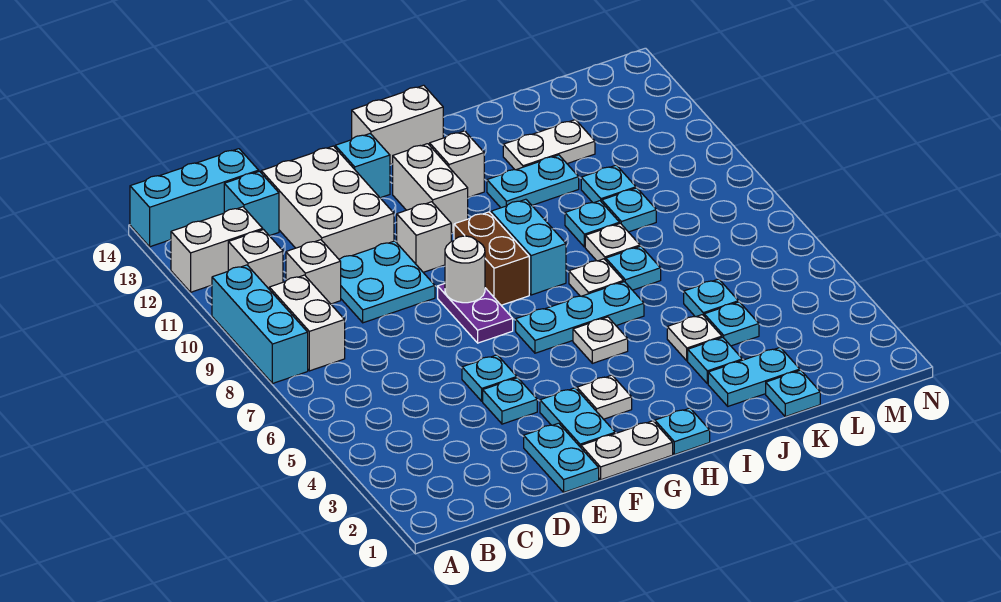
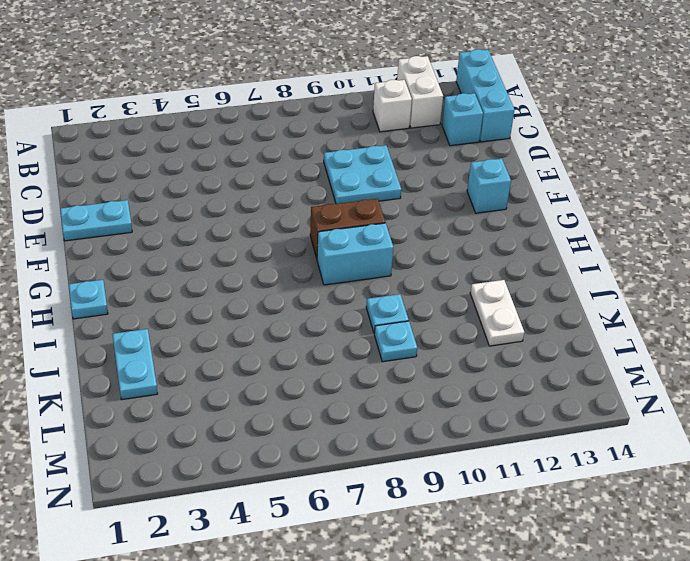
none -> cyan 1x3 brick [212,265,308,384]
none -> white 1x2 brick [269,275,345,371]
none -> white 1x1 brick [286,240,341,304]
none -> white 2x3 brick [261,146,394,259]

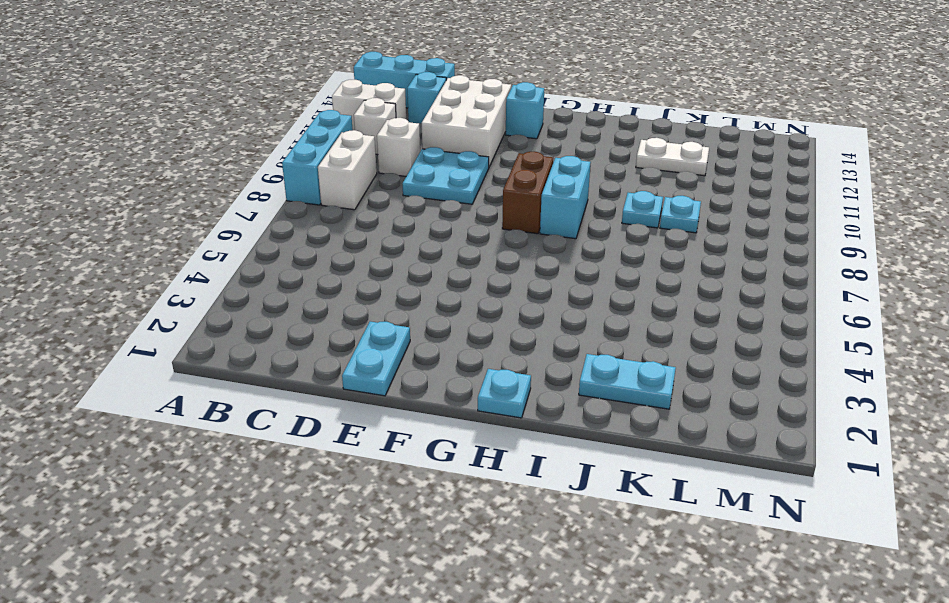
none -> cyan 1x1 plate [483,378,537,424]
none -> cyan 1x1 plate [462,355,517,401]
none -> white 1x2 plate [581,421,673,480]
none -> cyan 1x2 plate [540,388,615,447]

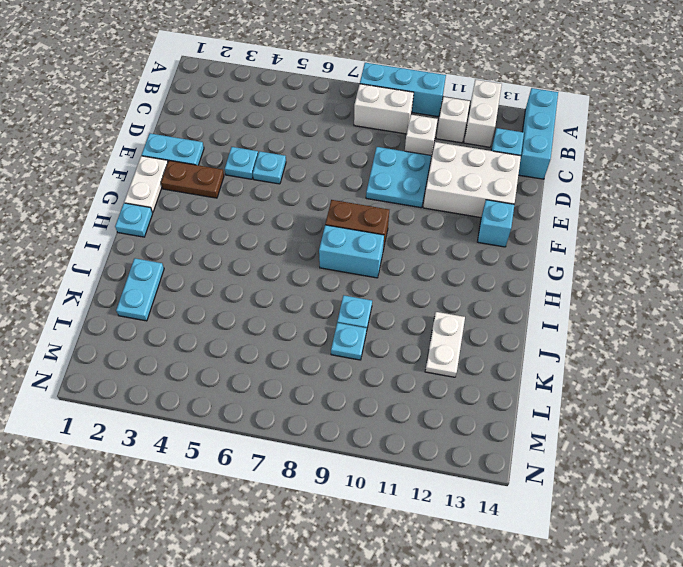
brown 1x2 plate [161,161,224,198] -> cyan 1x2 plate [540,388,615,447]
none -> purple 1x2 plate [438,284,513,343]
none -> white 1x1 brick [397,202,451,272]
none -> white 1x1 plate [577,375,632,419]
none -> cyan 1x3 plate [516,282,644,353]

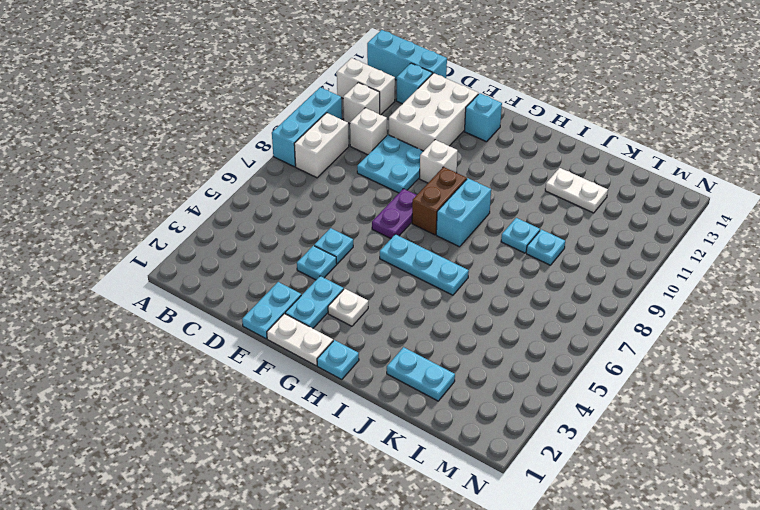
none -> white 1x2 brick [393,144,468,233]
none -> white 1x2 brick [352,85,443,165]
none -> white 1x1 plate [573,317,628,363]
none -> white 1x1 brick [430,131,484,197]

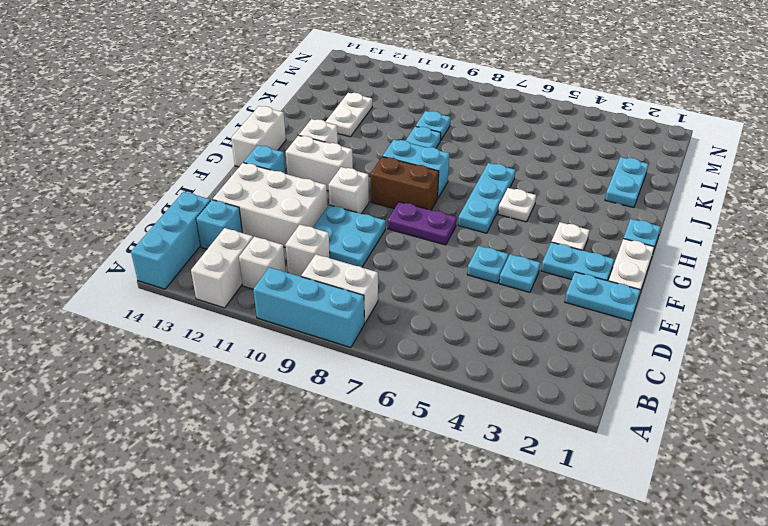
none -> white 1x1 plate [569,259,624,296]
none -> cyan 1x2 plate [487,155,579,208]
none -> cyan 1x1 plate [688,337,742,384]
none -> white 1x1 plate [667,315,722,361]

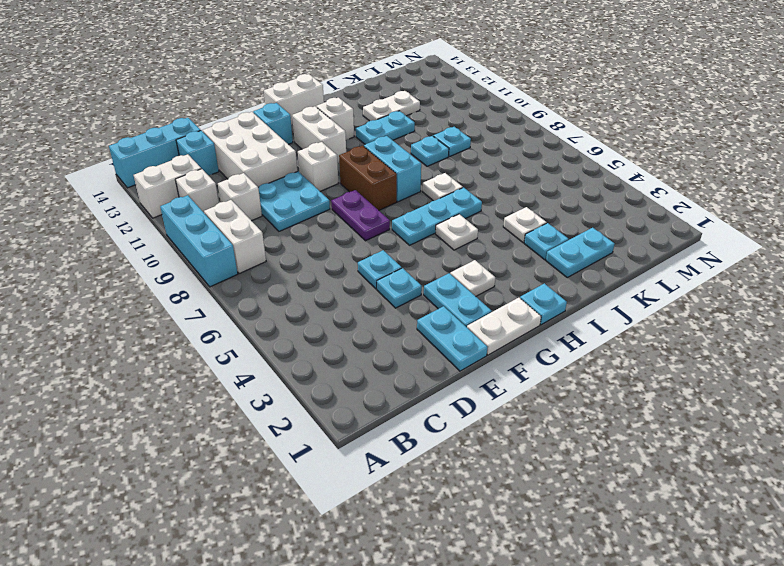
none -> cyan 1x1 plate [606,246,661,290]
none -> white 1x1 plate [585,223,640,261]
none -> cyan 1x1 plate [766,370,820,417]
none -> cyan 1x1 plate [704,302,759,346]

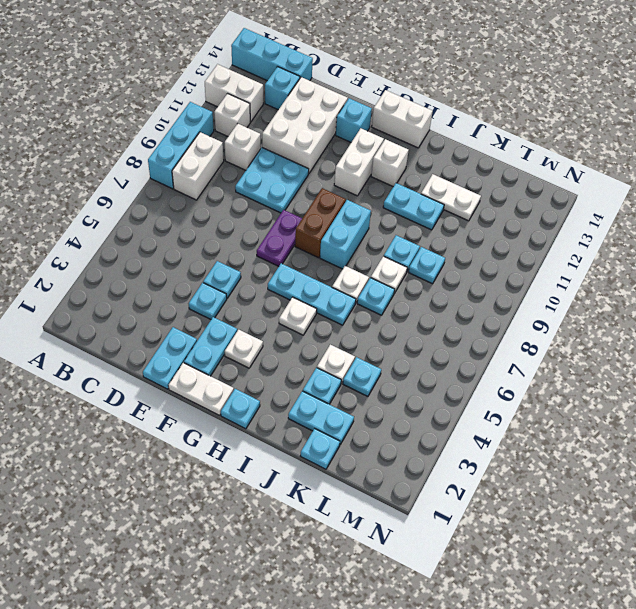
none -> white 1x1 brick [397,202,451,272]
none -> cyan 1x1 plate [684,279,738,317]
none -> cyan 1x1 plate [581,165,636,203]
none -> white 1x1 round brick [445,236,485,303]

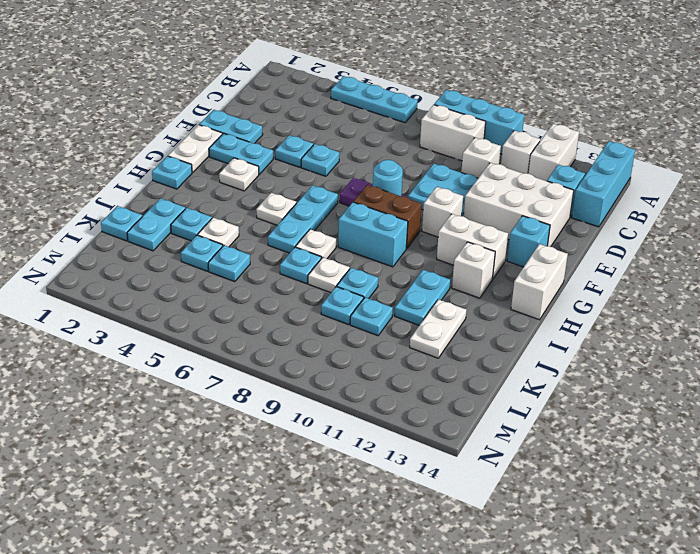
cyan 1x3 plate [331,76,418,123] -> none
cyan 1x1 round brick [373,160,403,196] -> white 1x1 round brick [445,236,485,303]

